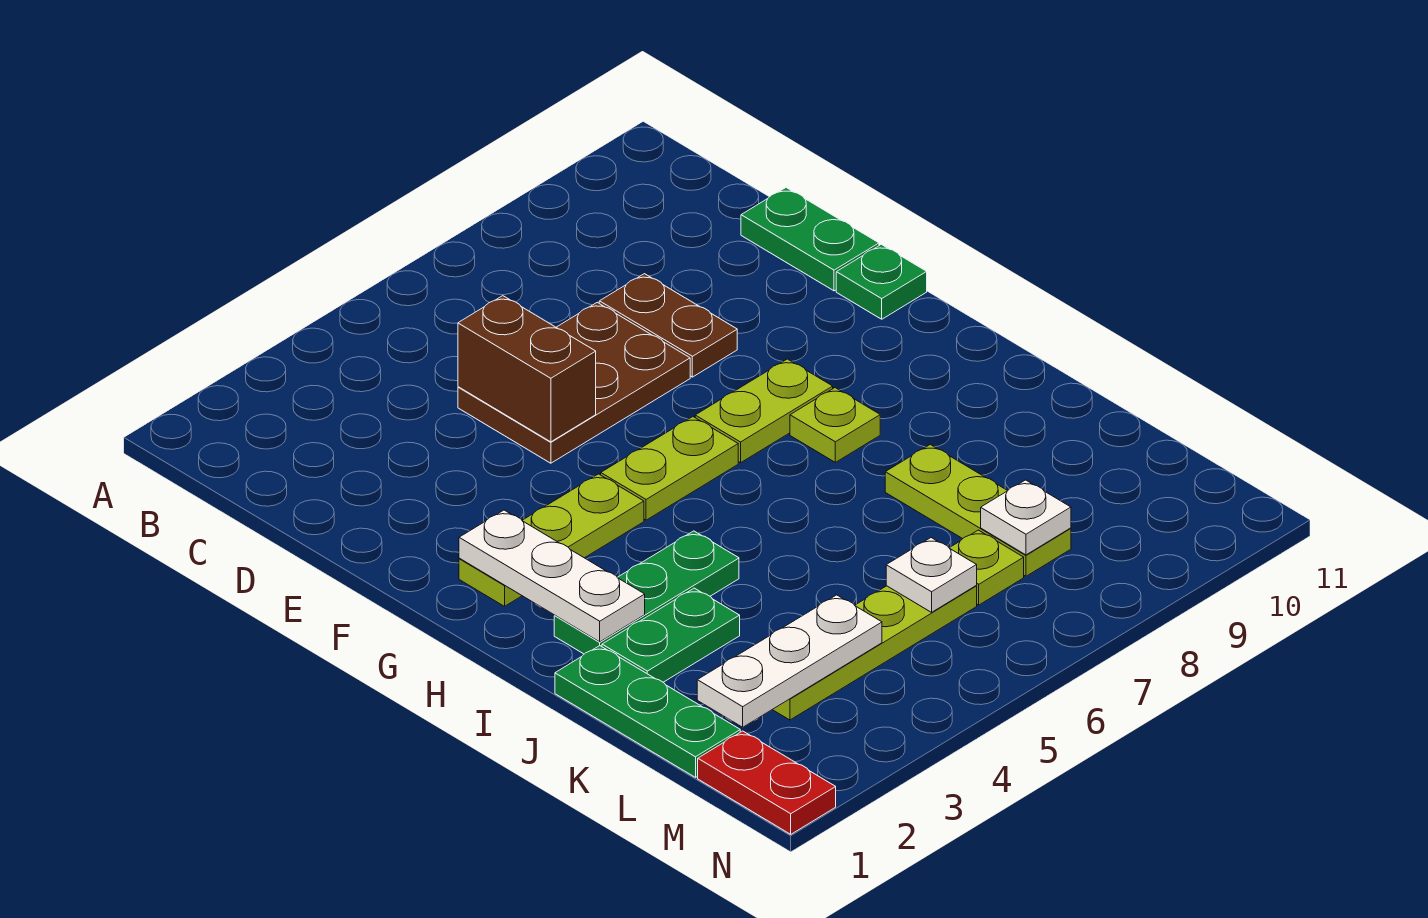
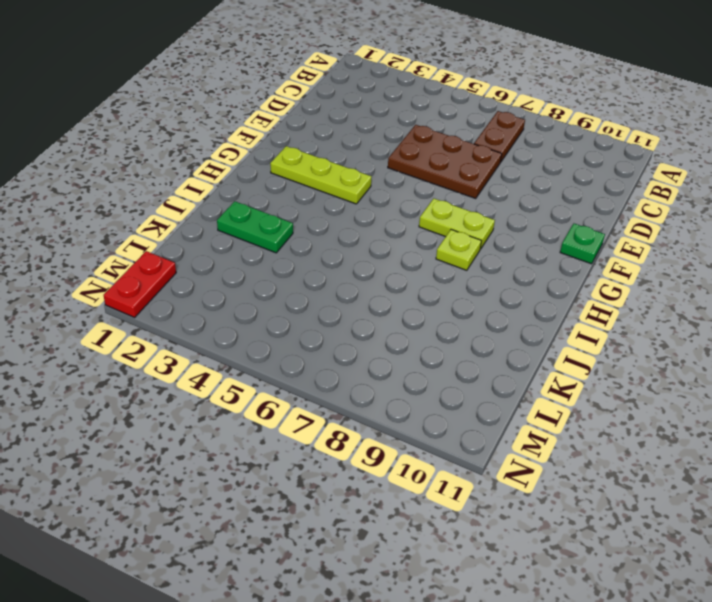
brown 1x2 plate [474,111,525,162] -> brown 1x2 plate moved to [599,274,737,377]
none -> green 1x2 plate [741,188,879,291]
none -> lime 1x2 plate [601,417,738,520]
none -> green 1x3 plate [554,531,739,654]

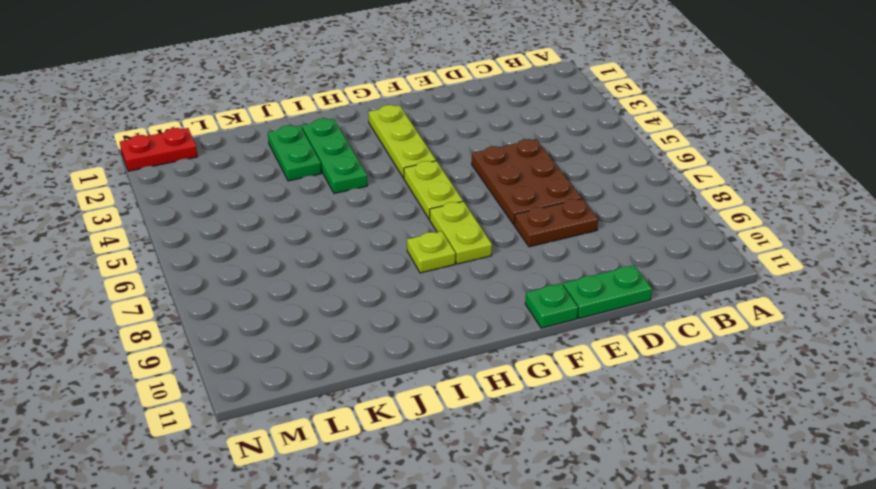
none -> green 1x3 plate [555,646,740,777]
none -> lime 1x3 plate [885,445,1071,576]
none -> lime 1x4 plate [773,586,977,720]

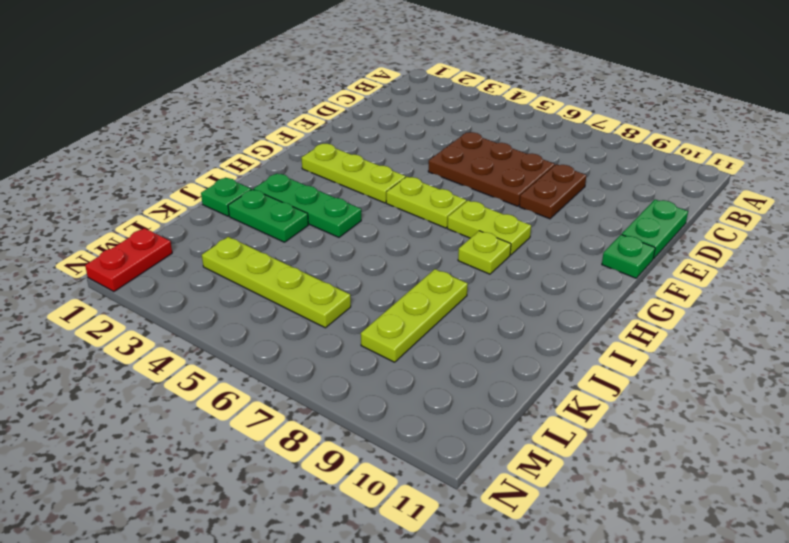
green 1x1 plate [201,178,251,216] -> green 1x3 plate [555,646,740,777]
none -> lime 1x1 plate [950,530,1024,605]
none -> brown 1x2 brick [458,296,596,442]
none -> white 1x3 plate [459,510,645,642]

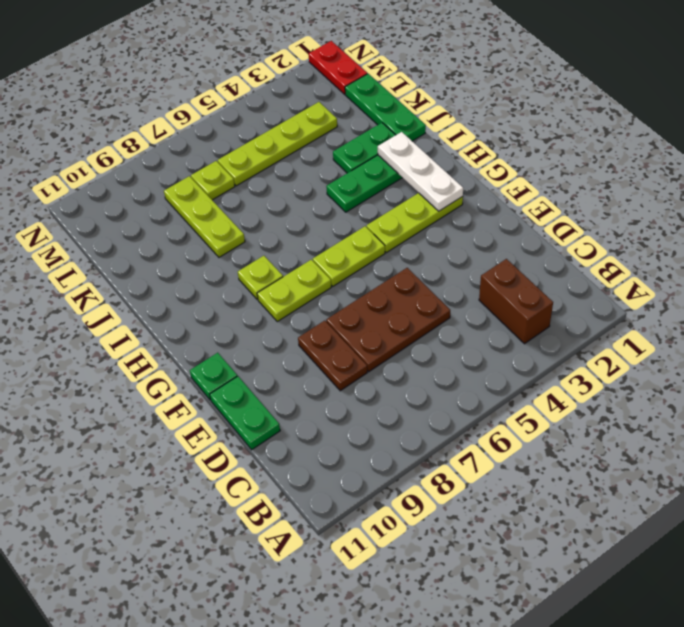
brown 1x2 brick [479,259,553,344] -> brown 1x2 brick moved to [458,296,596,442]
none -> white 1x3 plate [697,595,882,727]
none -> white 1x1 plate [886,538,977,612]
none -> white 1x1 plate [981,480,1071,555]

